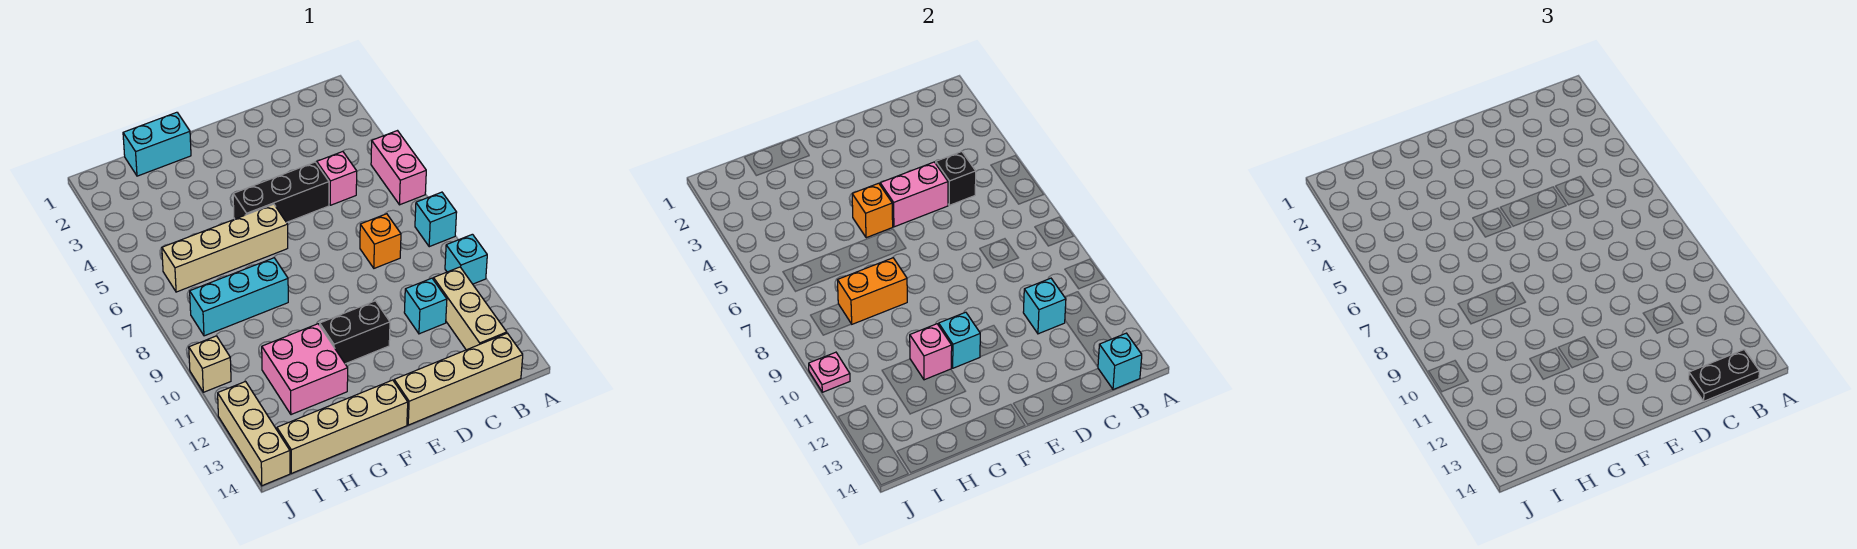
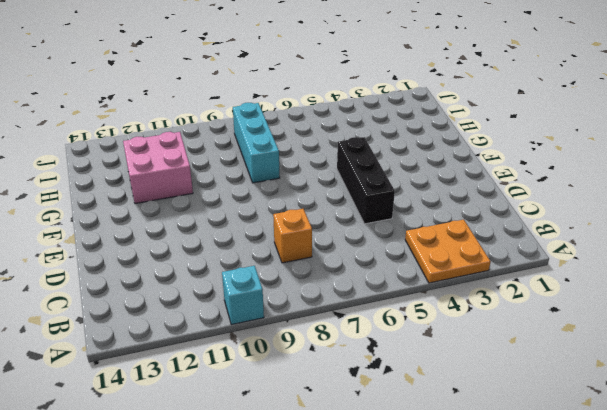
orange 2x2 plate [405,220,491,283] -> none
none -> pink 1x2 brick [371,131,426,205]
none -> cyan 1x1 brick [415,192,457,247]
none -> tan 1x3 brick [433,267,507,350]

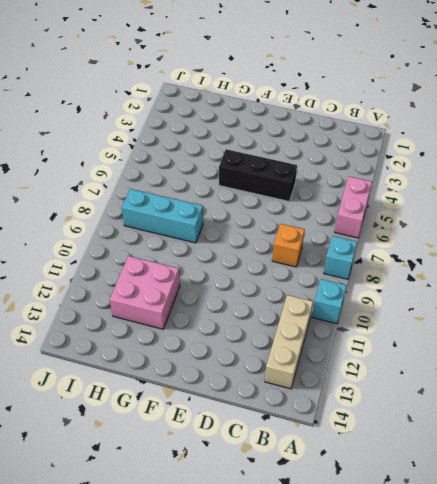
none -> tan 1x4 brick [394,333,523,425]
none -> pink 1x1 brick [317,151,357,205]
none -> cyan 1x1 brick [404,278,447,334]

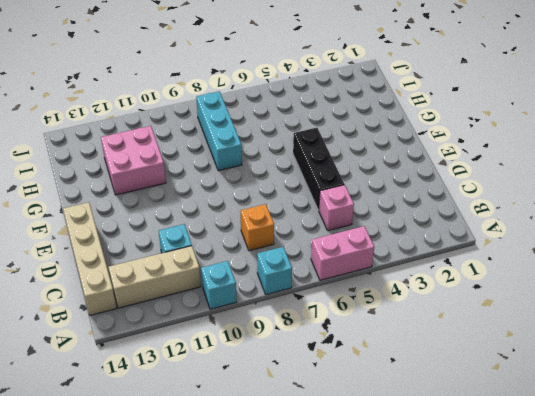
none -> black 1x2 brick [320,301,390,364]
none -> tan 1x4 brick [162,204,288,292]
none -> tan 1x4 brick [277,380,408,473]

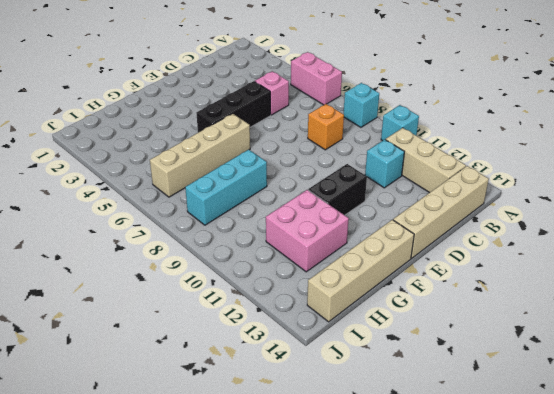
none -> cyan 1x2 brick [123,112,191,176]
none -> tan 1x1 brick [189,336,231,392]
none -> tan 1x3 brick [218,382,290,486]

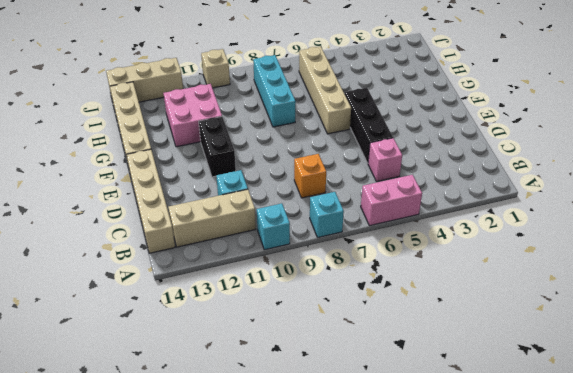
none -> cyan 1x2 brick [123,112,191,176]
none -> cyan 1x1 brick [1098,333,1142,390]
none -> black 1x1 brick [936,151,976,205]

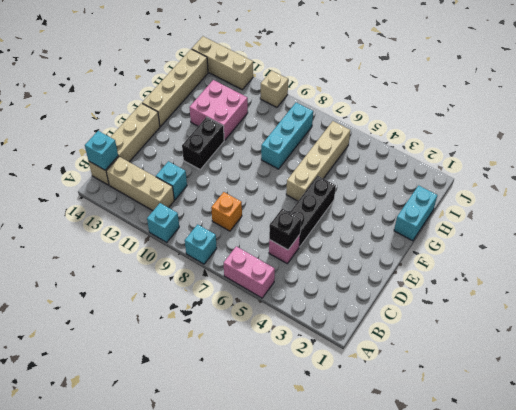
none -> cyan 1x1 brick [1023,278,1066,334]
none -> pink 1x2 brick [880,162,948,227]
none -> orange 1x1 brick [852,183,893,238]

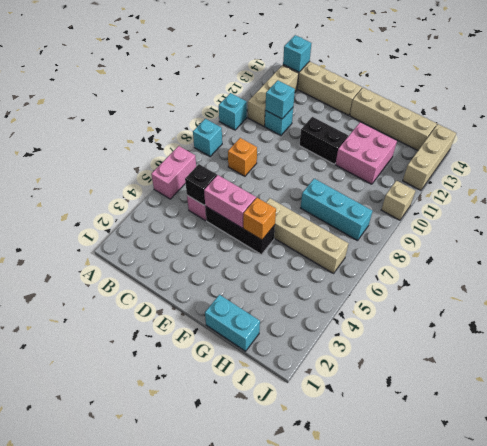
none -> cyan 1x1 brick [939,312,980,368]
none -> orange 1x2 brick [838,258,907,324]
none -> pink 1x1 brick [910,324,952,380]

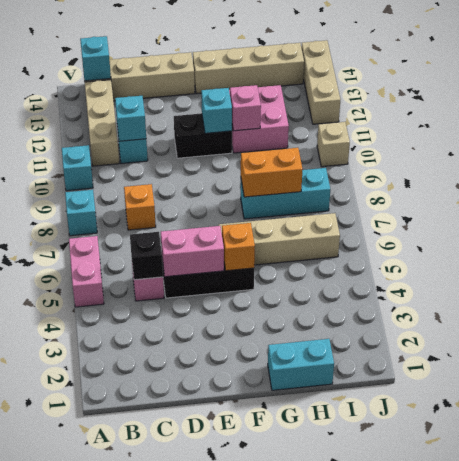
none -> pink 1x1 plate [809,352,850,392]
none -> black 1x2 plate [1689,350,1759,401]

